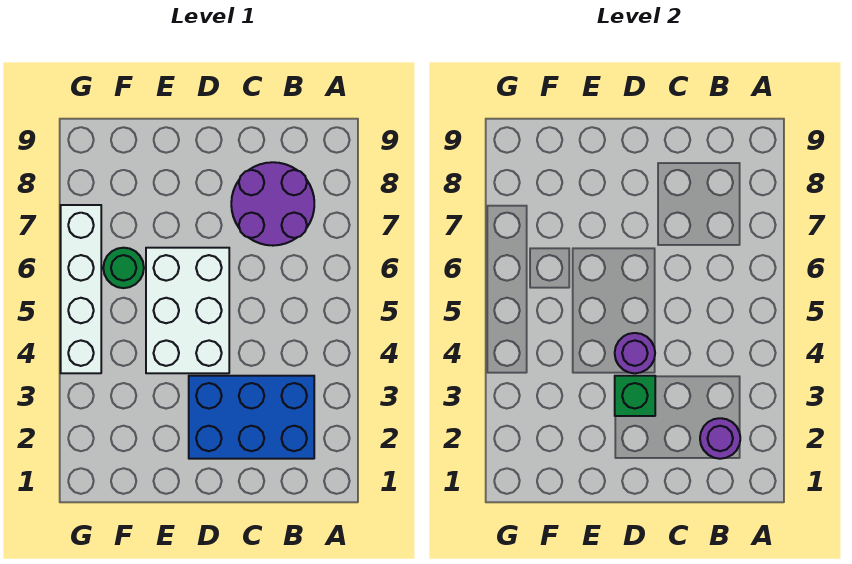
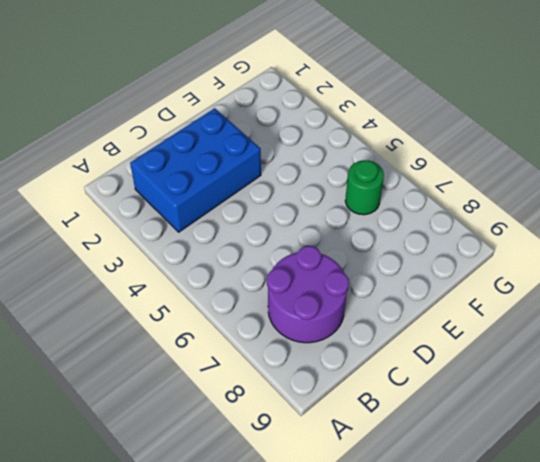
none -> white 2x3 brick [146,248,229,373]
none -> white 1x4 brick [61,205,101,373]

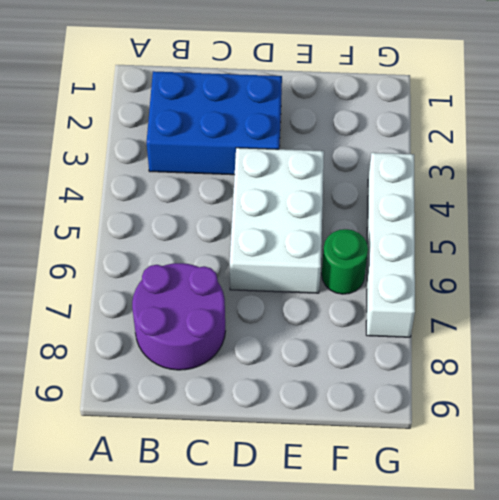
none -> purple 1x1 round brick [700,418,740,459]
none -> green 1x1 brick [615,376,655,416]

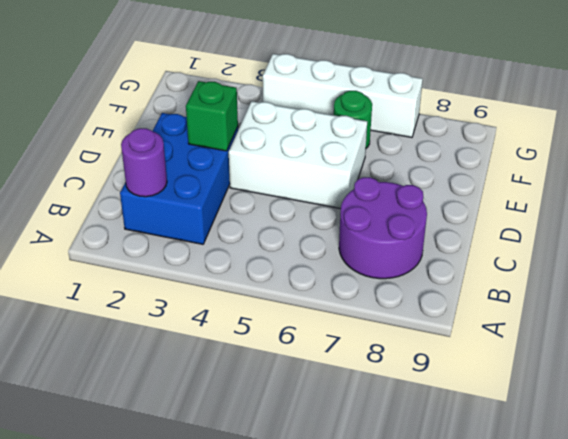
none -> purple 1x1 round brick [615,333,655,373]

